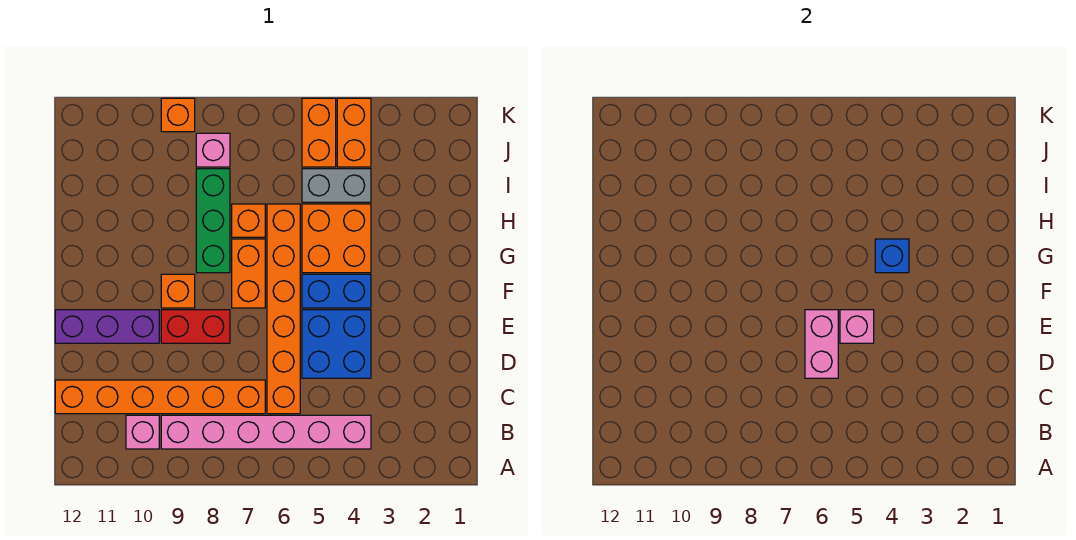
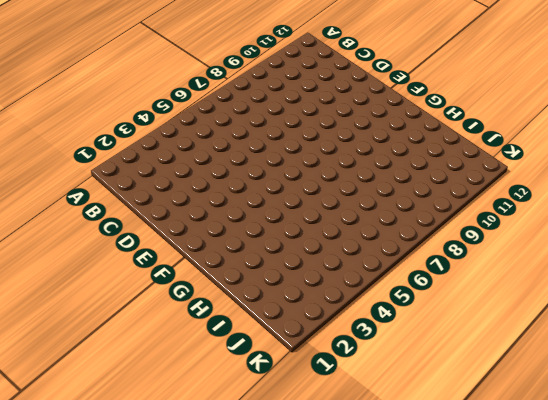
none -> pink 1x6 brick [161,415,371,449]
none -> pink 1x1 brick [126,415,159,449]
none -> orange 1x6 brick [267,204,300,414]

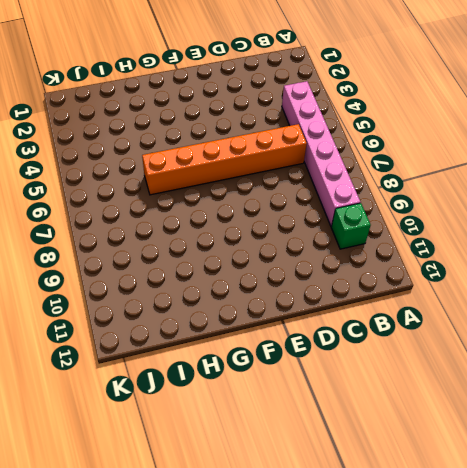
green 1x1 brick [331,203,371,249] -> pink 1x1 brick [126,415,159,449]
none -> orange 1x6 brick [55,380,265,414]
none -> blue 2x2 brick [302,310,371,378]
none -> red 1x2 brick [161,310,230,343]

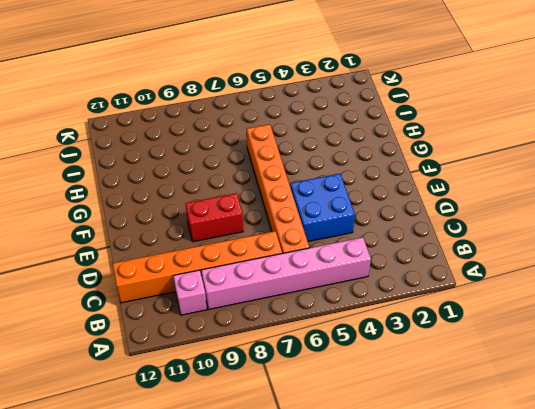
none -> purple 1x3 brick [55,310,159,343]
none -> blue 1x2 brick [302,274,371,308]
none -> orange 1x2 brick [232,239,265,308]

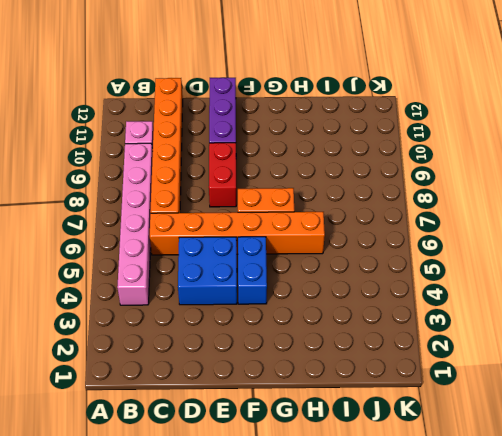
none -> orange 1x1 brick [161,274,195,308]
none -> orange 2x2 brick [302,204,371,273]
none -> green 1x3 brick [196,169,230,273]

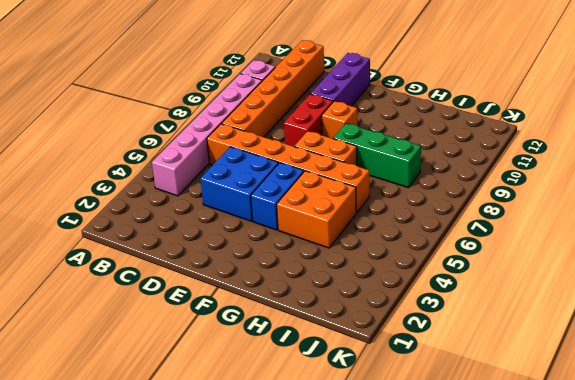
none -> orange 1x1 brick [232,204,265,237]
none -> grey 1x2 brick [302,169,371,202]
none -> orange 1x2 brick [337,98,371,167]

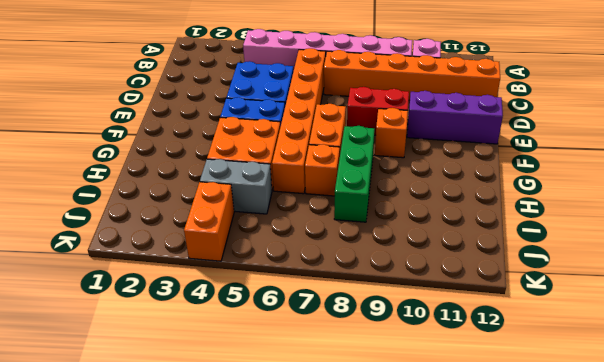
none -> orange 1x2 brick [302,98,336,167]
none -> pink 1x1 brick [196,133,230,167]
none -> orange 1x1 brick [161,98,195,132]

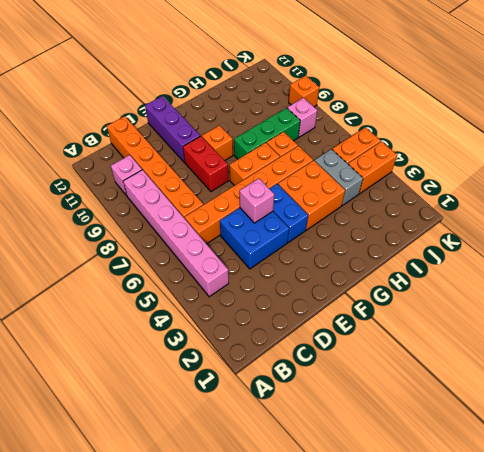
none -> pink 1x2 brick [805,310,838,378]
none -> blue 1x1 brick [875,239,909,273]

